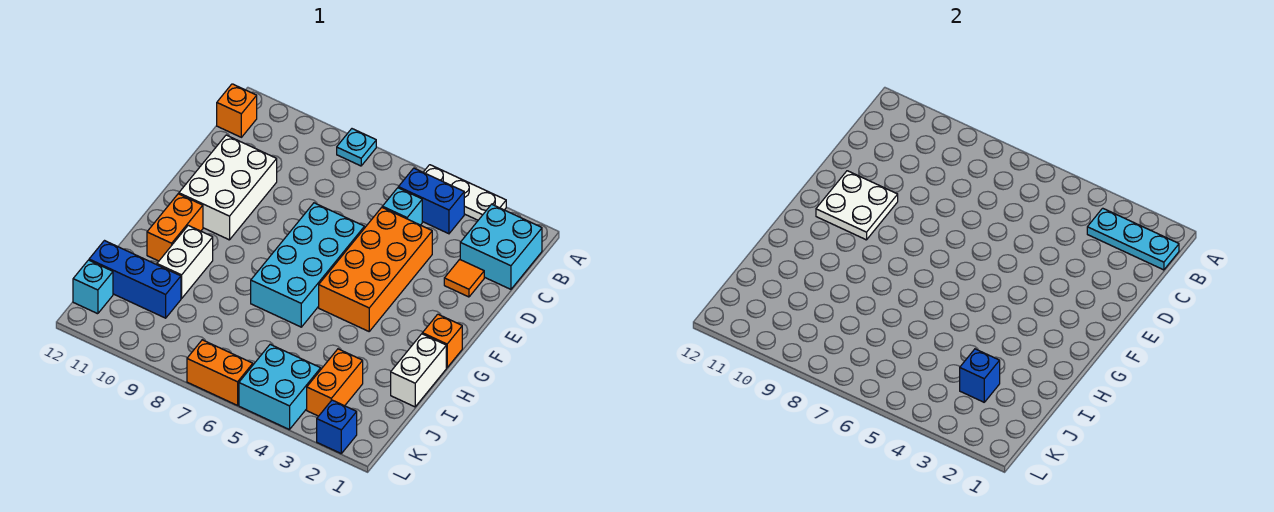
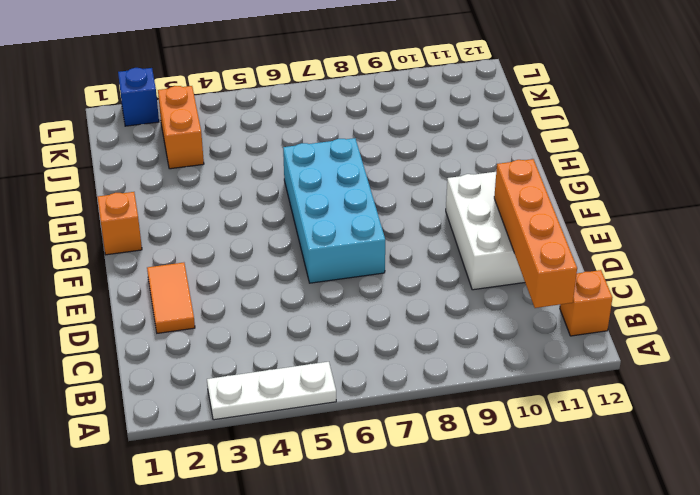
orange 1x4 brick [494,159,577,308] -> white 2x2 plate [816,171,898,240]
orange 1x2 tile [147,263,195,333] -> orange 1x1 tile [444,259,484,297]
none -> cyan 1x1 plate [337,129,376,166]
none -> cyan 2x2 brick [460,204,542,289]
none -> blue 1x2 brick [398,168,464,234]

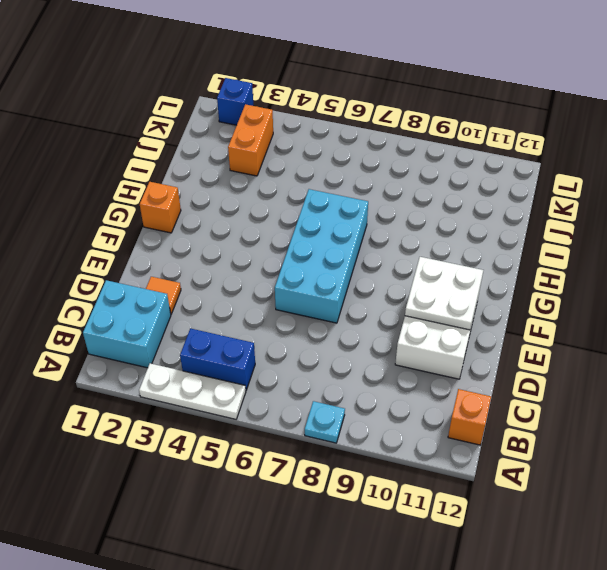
none -> cyan 1x1 brick [382,188,422,225]
none -> orange 2x4 brick [319,208,432,331]
none -> orange 1x2 brick [147,194,203,261]

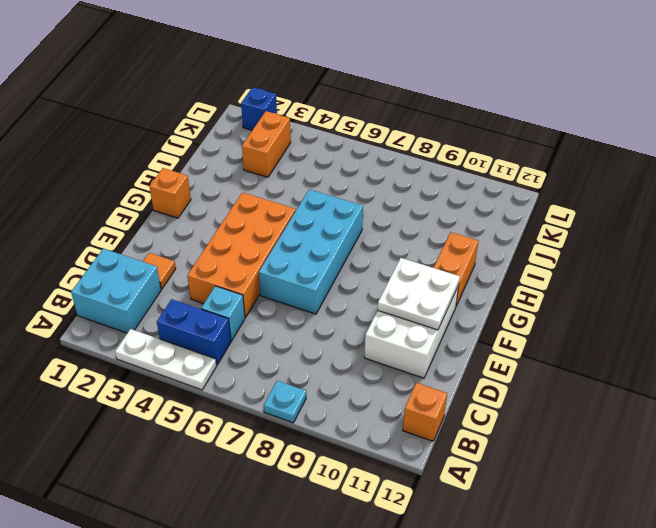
none -> white 1x2 brick [391,334,446,407]
none -> white 1x2 brick [157,225,213,299]
none -> blue 1x3 brick [89,241,181,318]

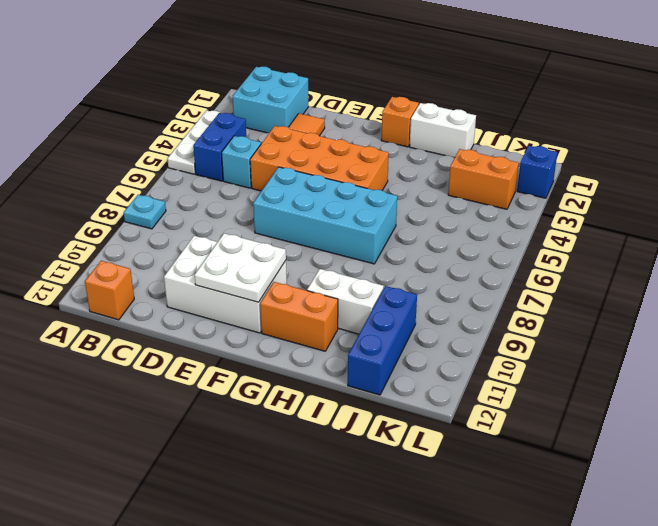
none -> cyan 2x2 brick [239,344,321,430]
none -> cyan 1x1 brick [73,260,113,314]
none -> orange 1x2 brick [187,340,253,405]

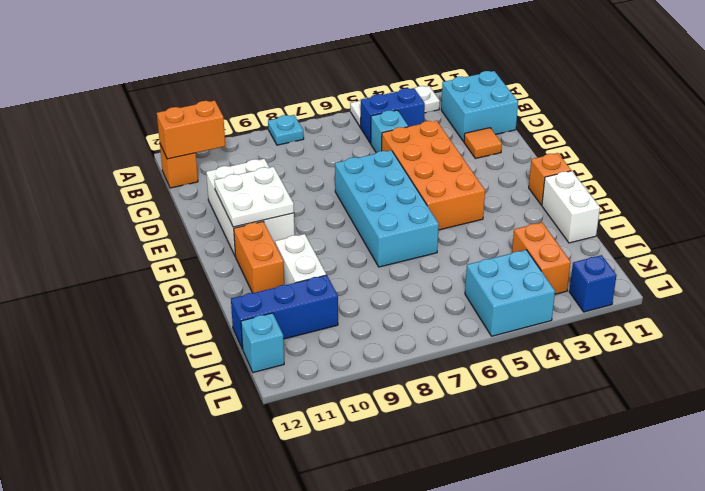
orange 1x2 brick [157,101,225,159] -> orange 1x2 brick moved to [187,340,253,405]
none -> cyan 1x3 plate [1087,208,1179,270]
none -> blue 1x1 brick [960,349,1000,402]

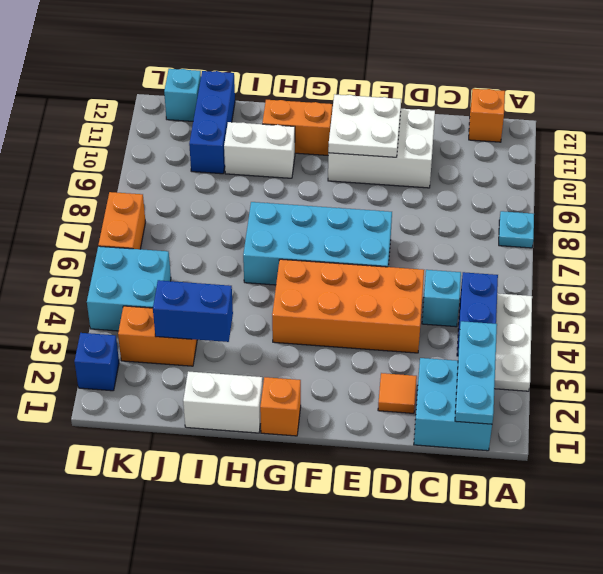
blue 1x2 brick [153,280,233,342] -> blue 1x1 brick [960,349,1000,402]

